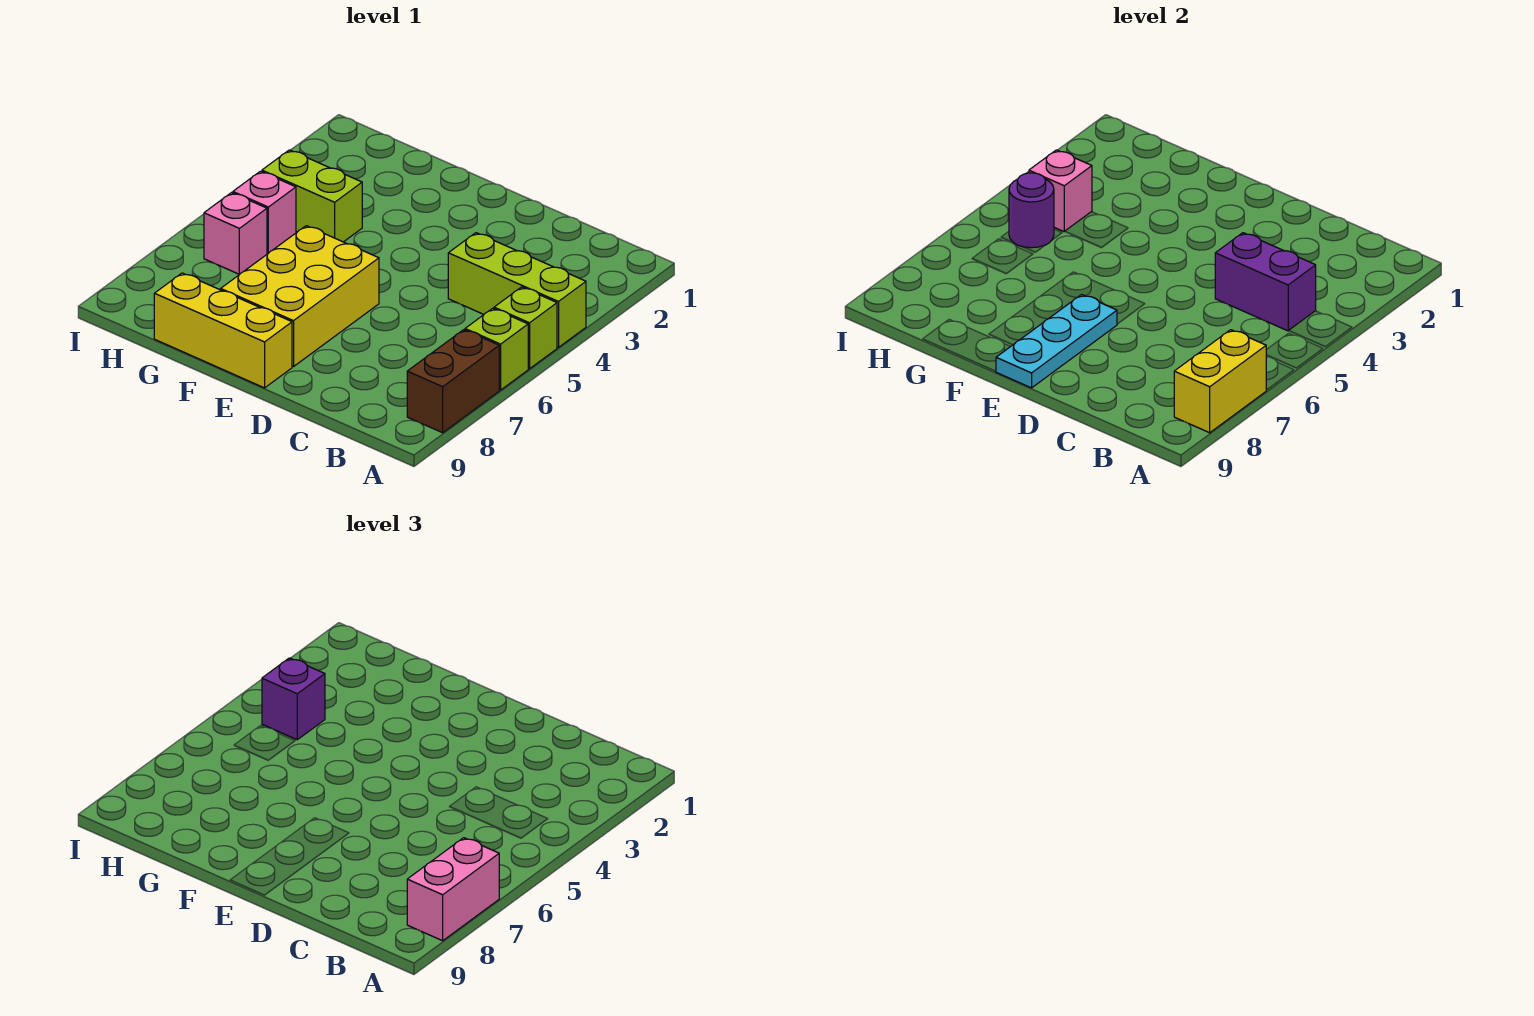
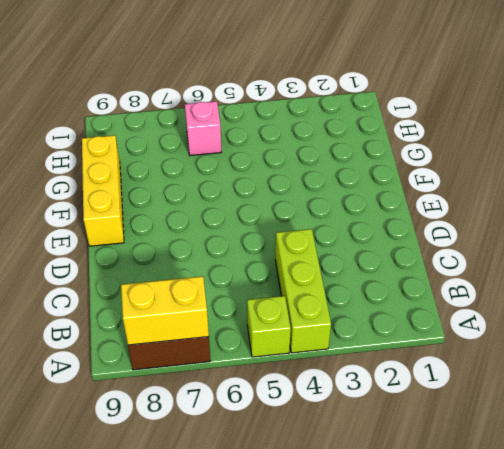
none -> lime 1x1 brick [465,308,528,390]
none -> yellow 2x3 brick [221,226,379,367]
none -> lime 1x2 brick [262,150,362,242]

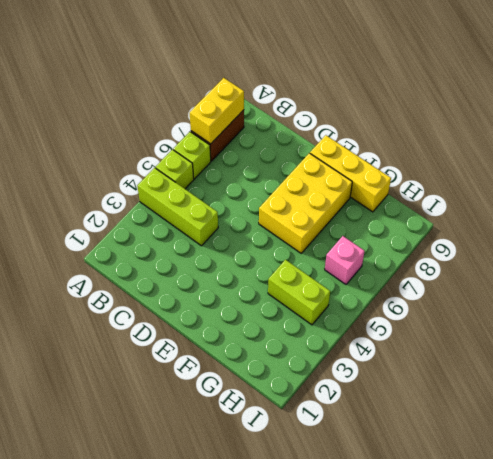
none -> pink 1x1 brick [233,171,296,253]
none -> purple 1x2 brick [1215,233,1316,331]
none -> cyan 1x3 plate [996,295,1117,388]

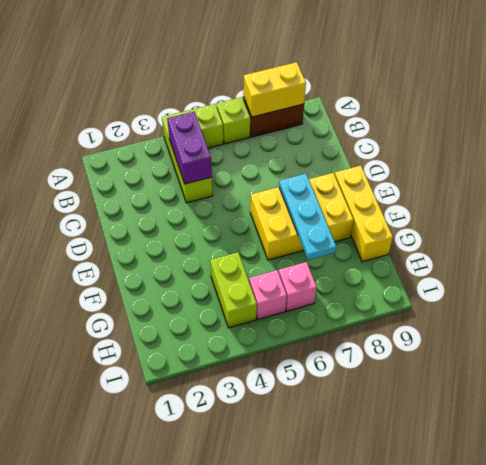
cyan 1x3 plate [279,174,336,260] -> cyan 1x3 plate turned to [996,295,1117,388]
none -> pink 1x1 brick [1029,150,1092,232]
none -> purple 1x1 round brick [1009,173,1054,248]
none -> pink 1x2 brick [407,838,499,941]

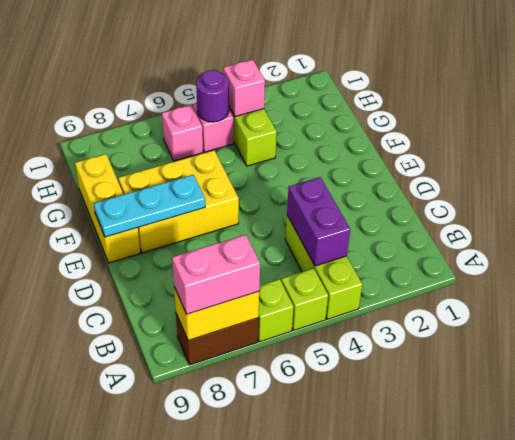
none -> purple 1x1 brick [262,658,325,740]

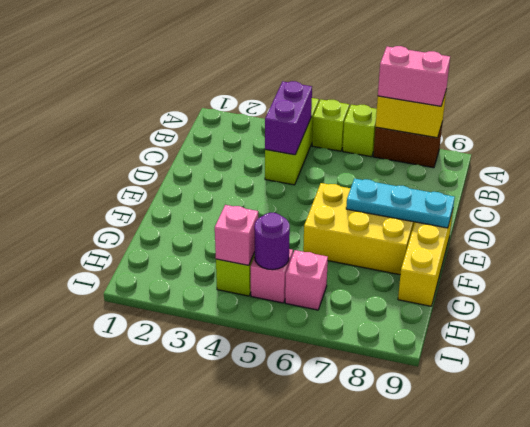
none -> purple 1x1 brick [262,658,325,740]

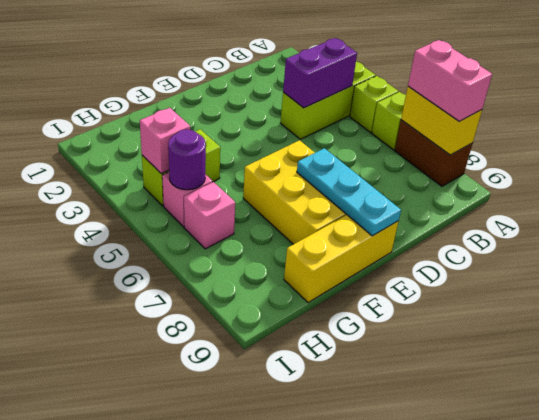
none -> purple 1x1 brick [262,658,325,740]

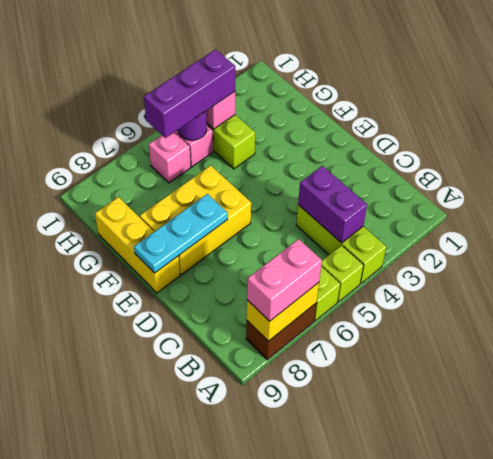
purple 1x3 brick [144,49,235,138] -> purple 1x1 brick [262,658,325,740]

